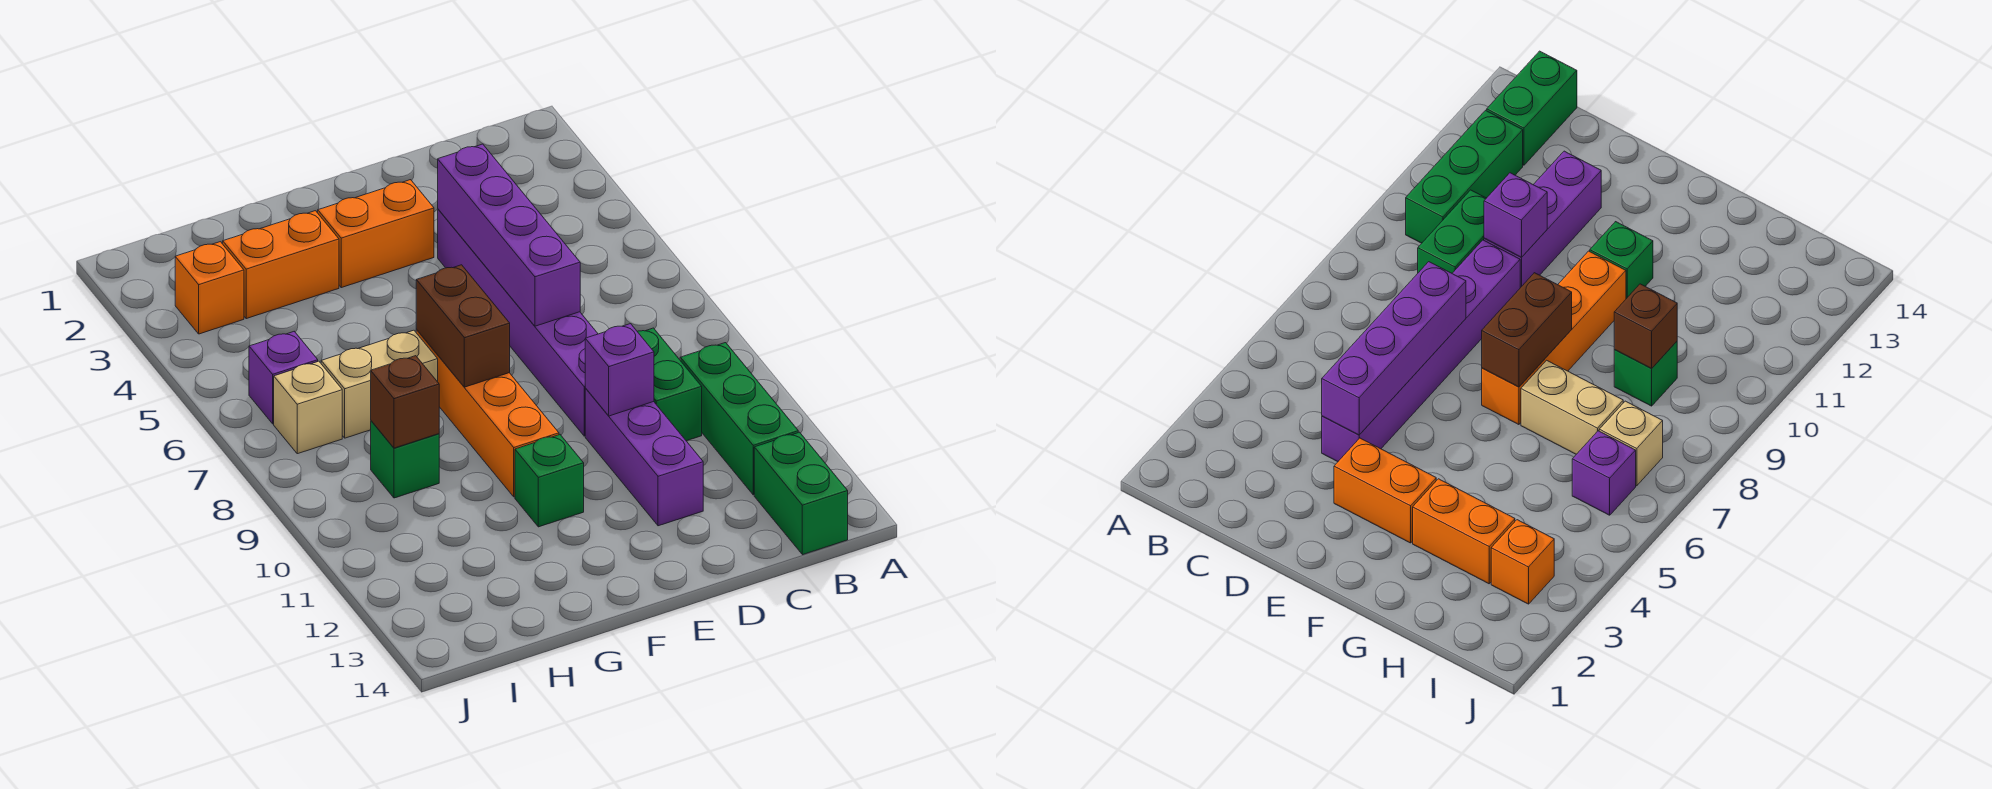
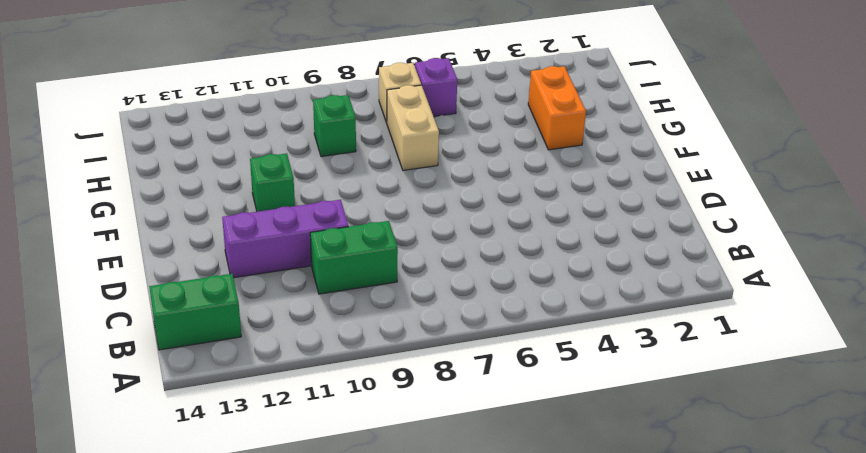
none -> green 1x3 brick [680,343,798,495]
none -> purple 1x6 brick [438,209,598,436]
none -> orange 1x2 brick [318,180,434,288]

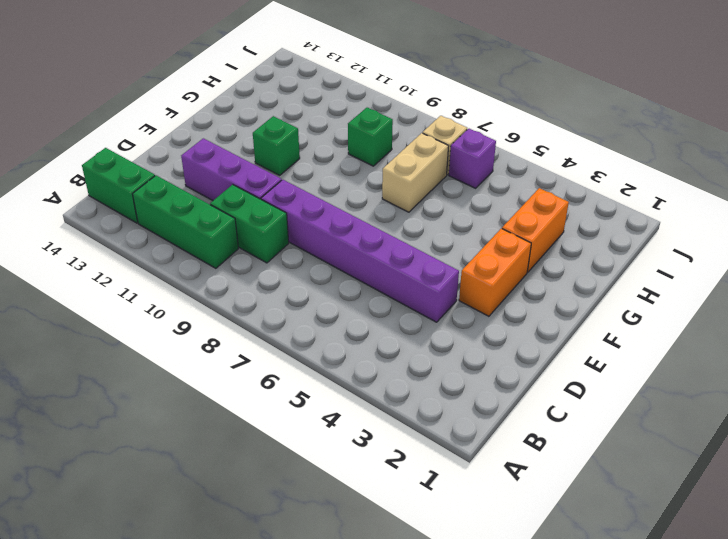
none -> orange 1x4 brick [416,329,559,497]
none -> orange 1x1 brick [175,242,244,334]
none -> purple 1x4 brick [438,144,580,326]

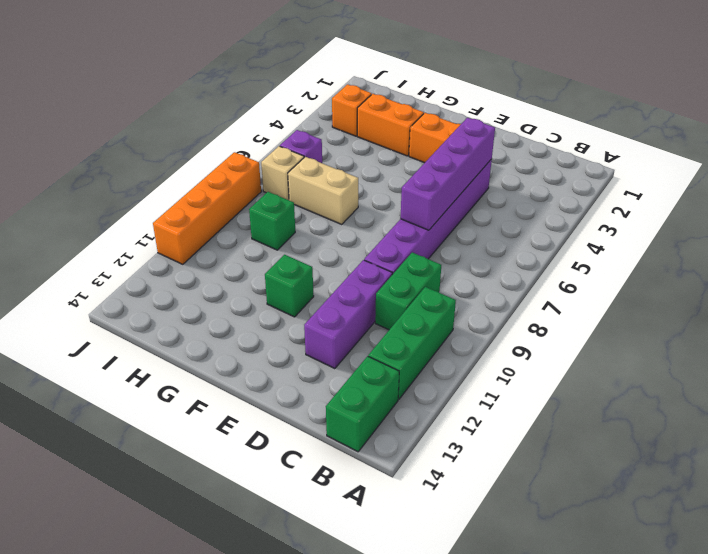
orange 1x4 brick [153,152,261,264] -> orange 1x4 brick moved to [416,329,559,497]
none -> purple 1x1 brick [585,324,654,416]
none -> brown 1x2 brick [416,265,510,387]
none -> brown 1x1 brick [371,356,439,448]

